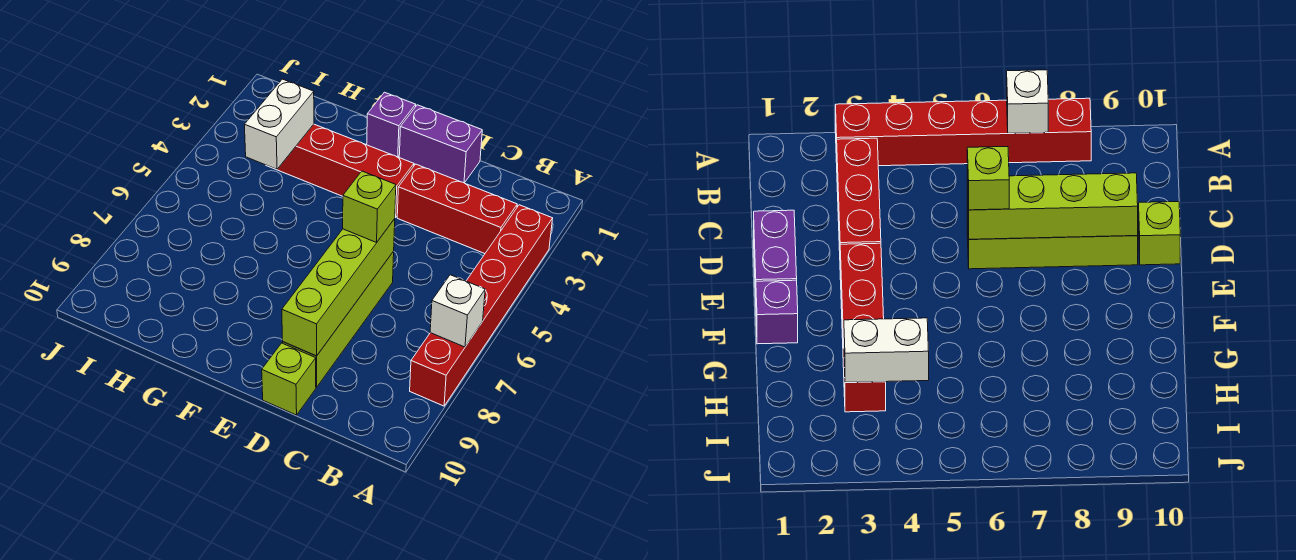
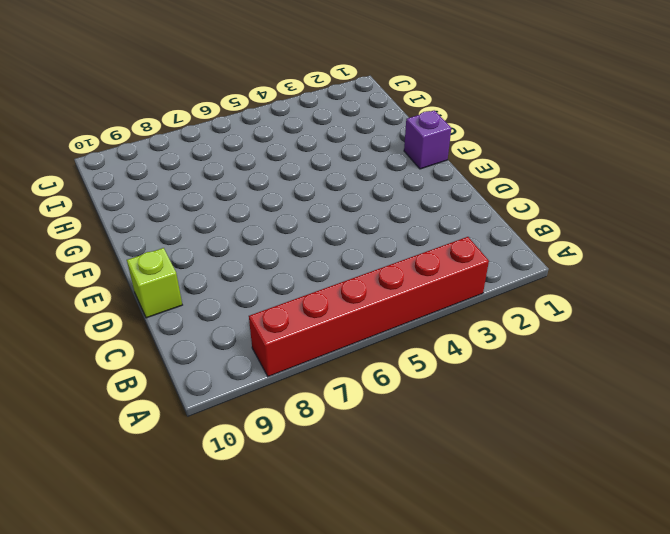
none -> red 1x3 brick [397,164,517,254]
none -> purple 1x2 brick [399,105,482,183]

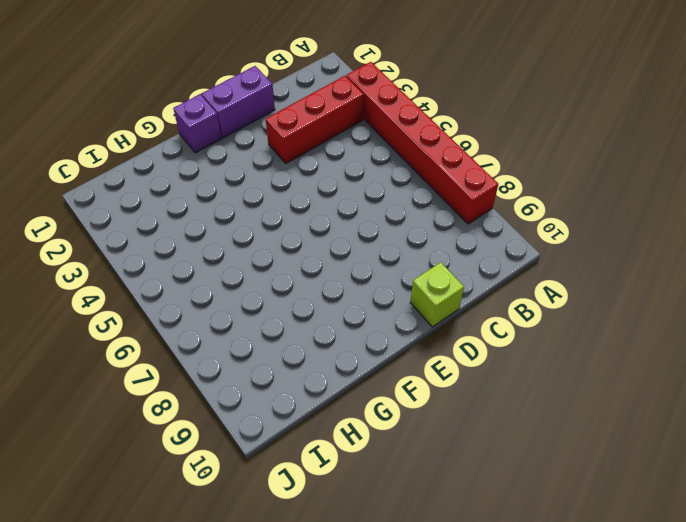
none -> lime 1x4 brick [283,251,394,387]
none -> red 1x4 brick [266,124,414,218]

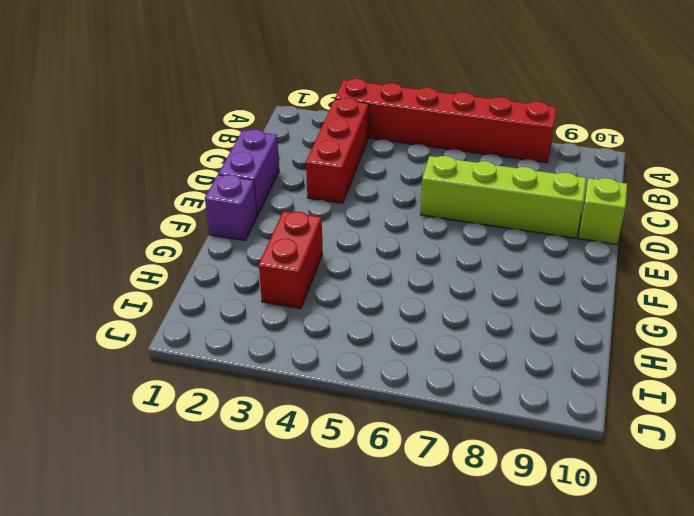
red 1x2 brick [259,211,323,309] -> red 1x4 brick [266,124,414,218]
none -> white 1x1 brick [430,275,485,347]
none -> lime 1x4 brick [282,219,395,356]

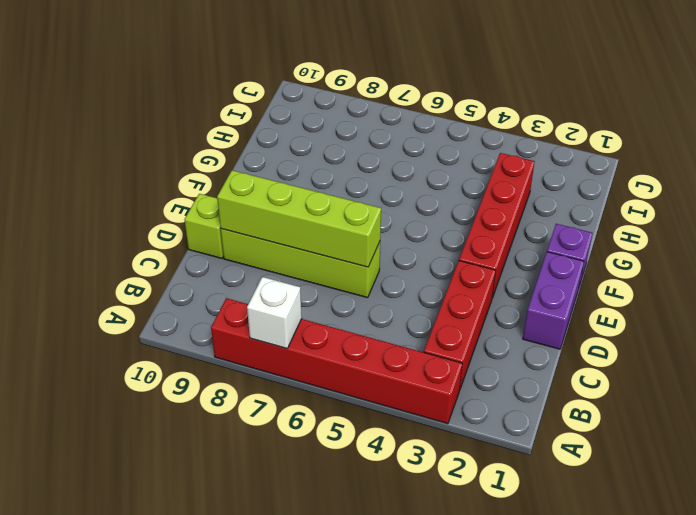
none -> white 1x2 brick [244,79,314,169]
none -> lime 1x1 brick [343,171,396,242]

